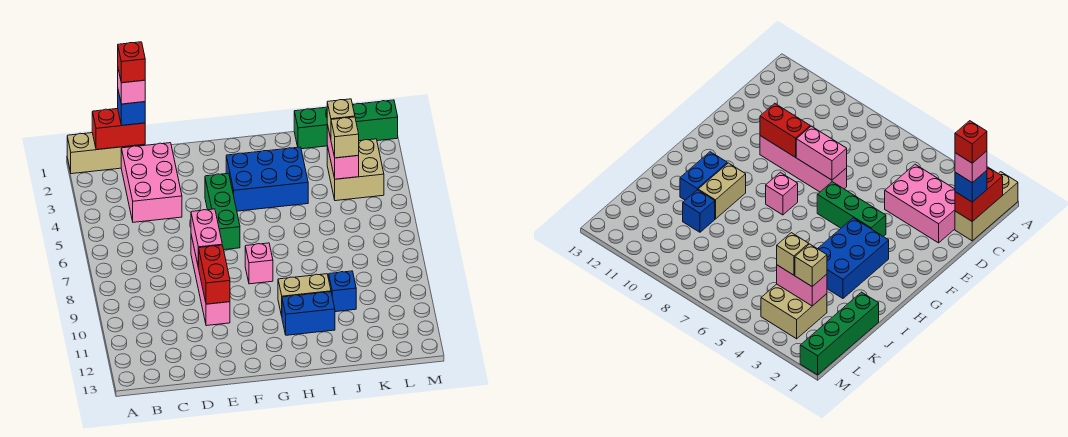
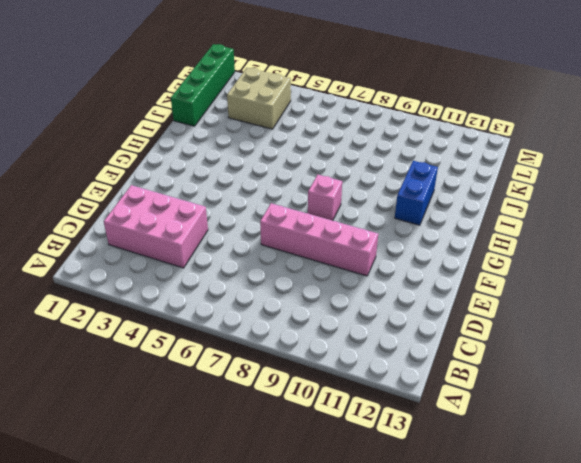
none -> tan 1x3 brick [67,133,145,174]
none -> green 1x3 brick [205,173,240,250]
none -> blue 2x3 brick [226,147,308,211]

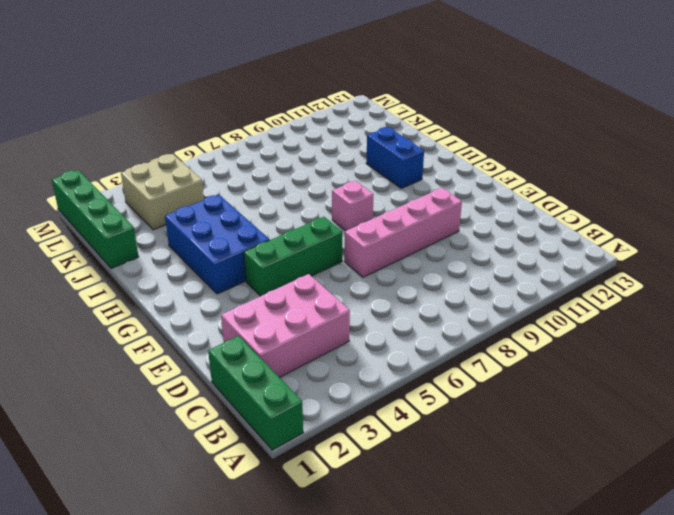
green 1x3 brick [208,336,303,450] -> tan 1x3 brick [67,133,145,174]
none -> tan 1x2 brick [278,274,331,316]
none -> blue 1x1 brick [329,271,356,312]
none -> red 1x2 brick [92,109,145,150]

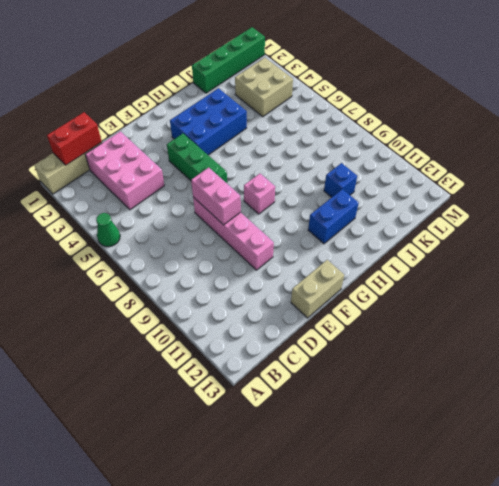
green 1x1 cone [96,213,120,247] -> none
tan 1x2 brick [291,260,344,318] -> tan 1x2 brick moved to [278,274,331,316]
none -> red 1x2 brick [199,245,230,304]
none -> pink 1x2 brick [327,124,359,179]
none -> blue 1x1 brick [118,91,145,125]

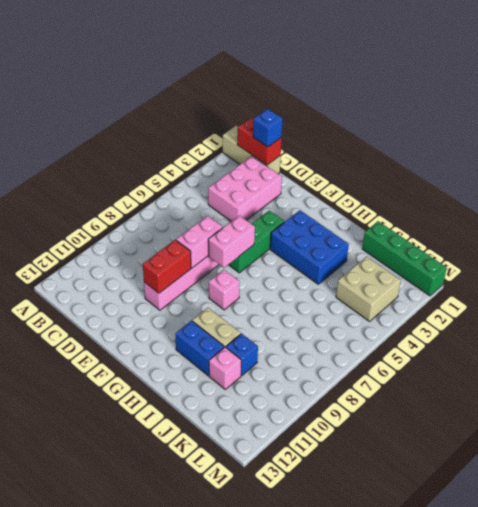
pink 1x2 brick [208,216,255,268] -> pink 1x2 brick moved to [327,124,359,179]
pink 1x1 brick [209,347,242,389] -> pink 1x1 brick moved to [118,70,145,104]
none -> tan 1x1 brick [327,99,355,138]
none -> tan 1x1 brick [331,117,359,158]
none -> red 1x1 brick [118,42,145,83]

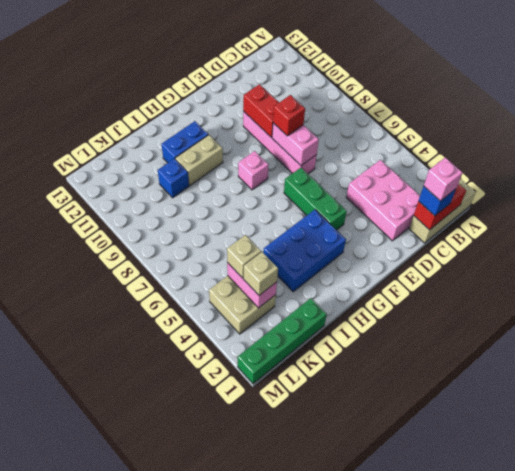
red 1x1 brick [273,95,305,136] -> red 1x1 brick moved to [118,42,145,83]

